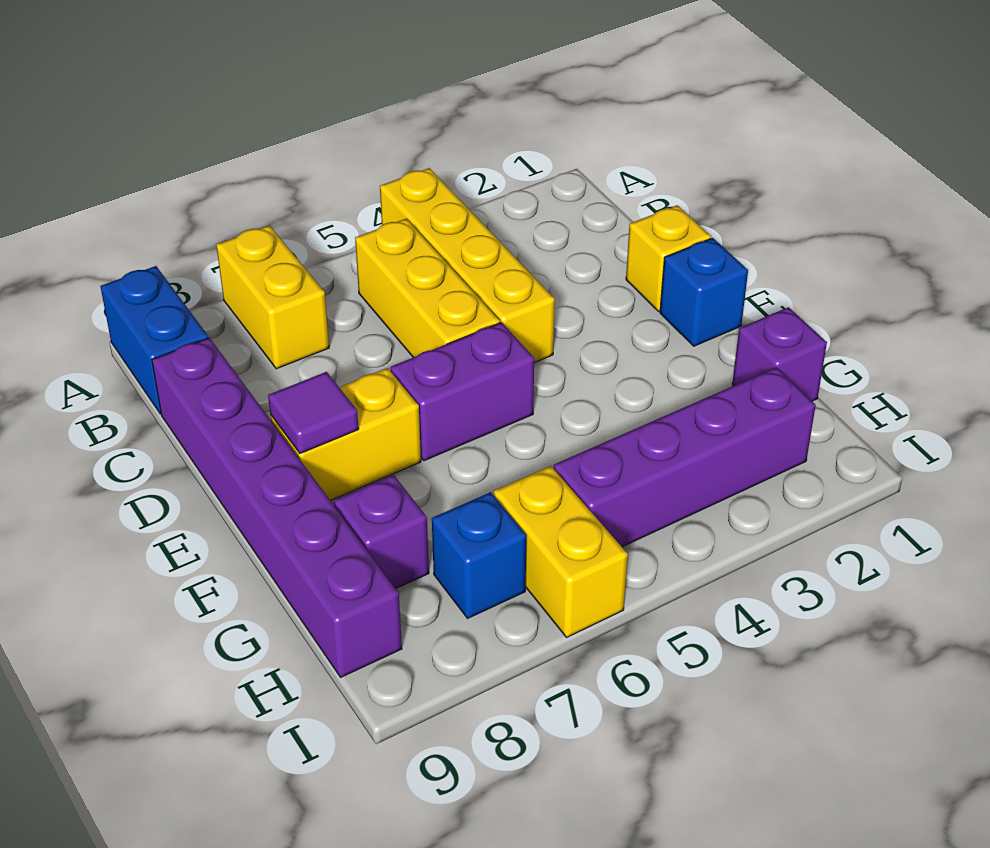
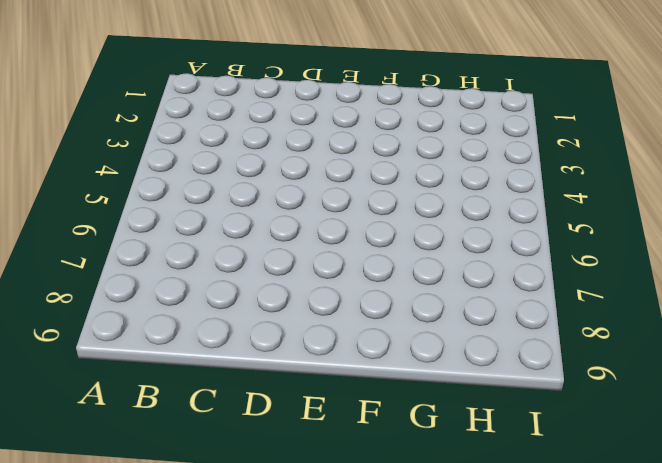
none -> yellow 1x4 brick [380,168,555,363]
none -> yellow 1x2 brick [216,225,329,369]
none -> blue 1x2 brick [100,266,208,414]

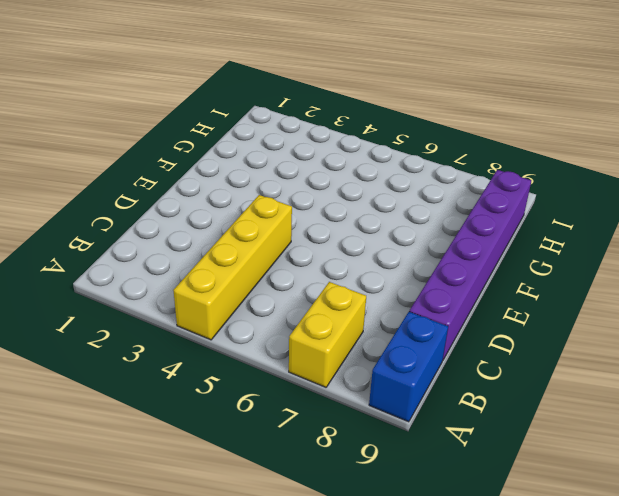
none -> yellow 1x3 brick [355,219,500,357]
none -> yellow 1x1 brick [626,205,711,311]
none -> blue 1x1 brick [660,238,748,346]

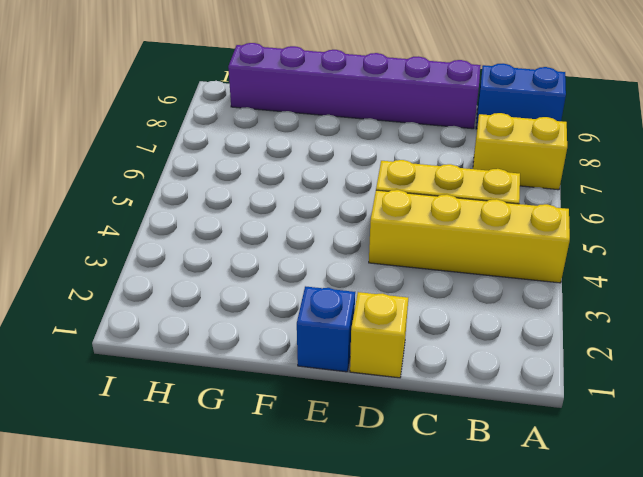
none -> purple 1x2 brick [390,322,534,461]
none -> yellow 1x2 brick [270,368,421,500]
none -> purple 1x1 brick [732,307,827,401]

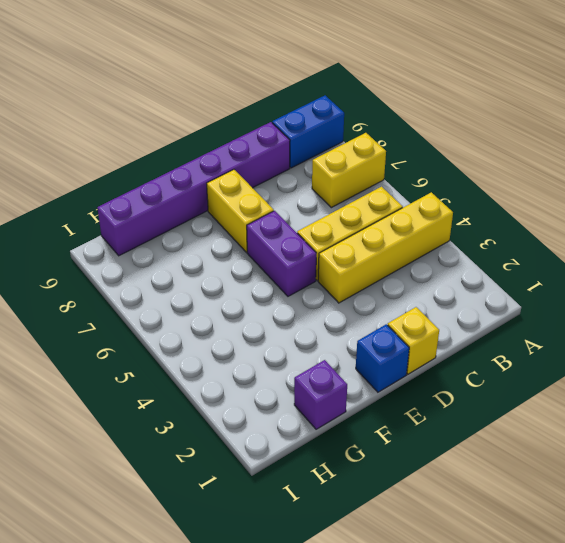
none -> purple 1x1 brick [334,475,429,589]
none -> purple 1x4 brick [554,367,816,547]
none -> yellow 1x2 brick [494,466,628,637]

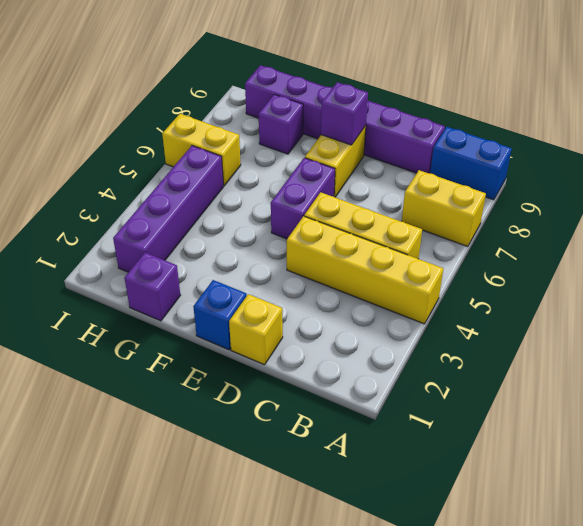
purple 1x1 brick [321,82,368,145] -> purple 1x1 tile [268,372,359,453]
none -> blue 1x1 brick [432,492,526,618]

